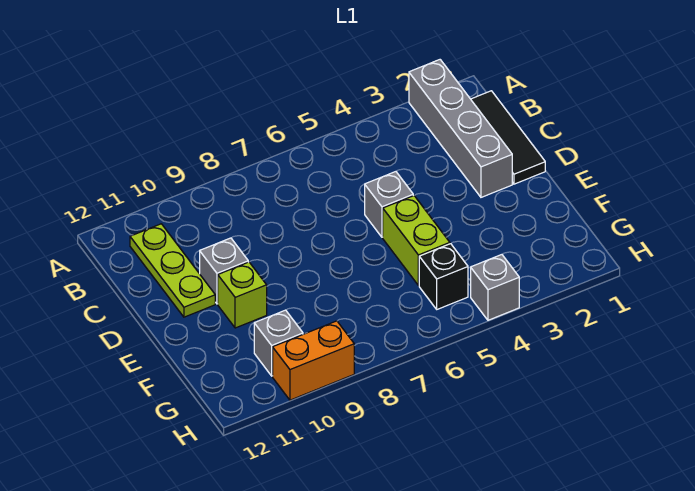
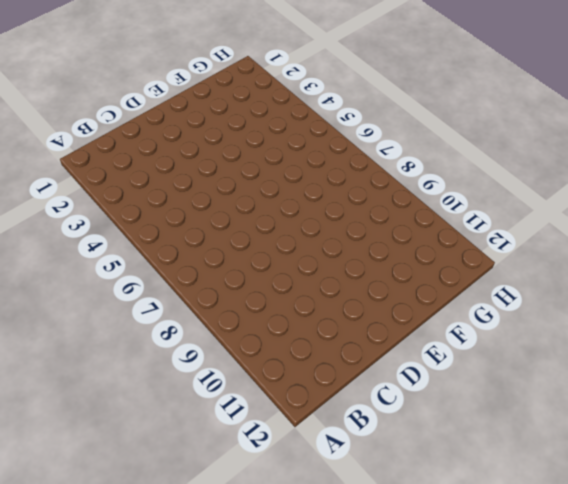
none -> grey 1x4 brick [409,60,512,197]
none -> black 1x3 tile [471,91,545,184]

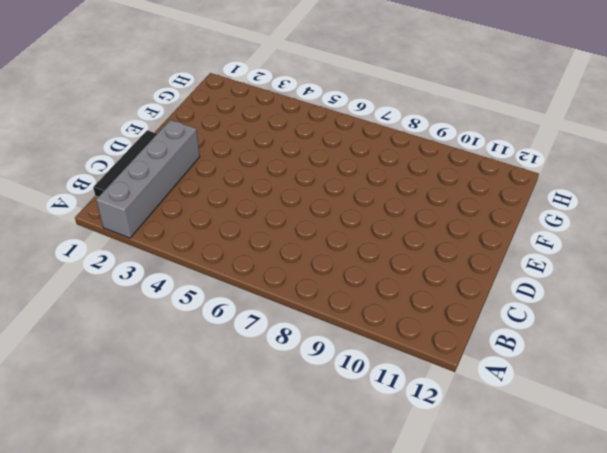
none -> lime 1x3 plate [130,224,215,317]
none -> grey 1x1 brick [365,172,413,237]

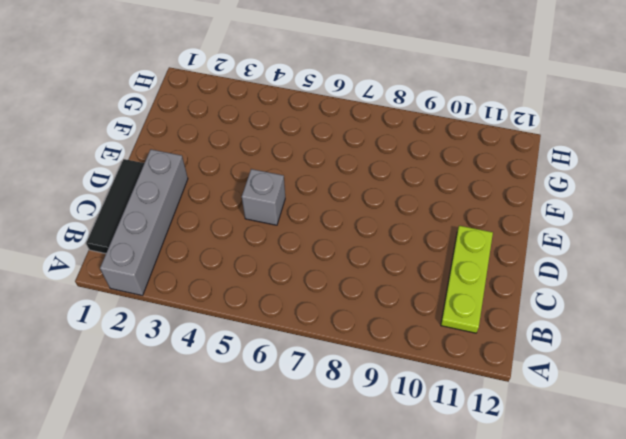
none -> grey 1x1 brick [200,238,248,304]
none -> lime 1x2 brick [383,196,450,286]

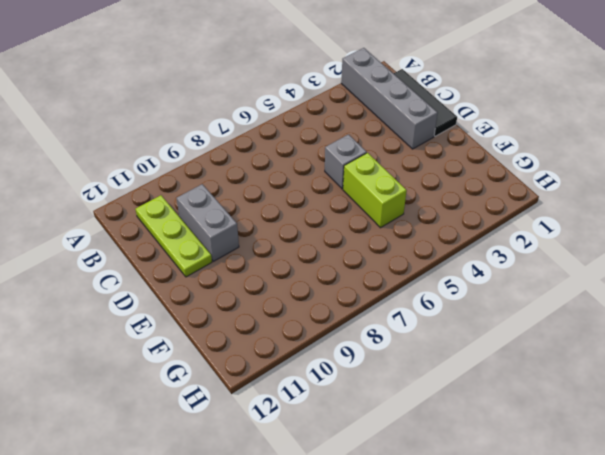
grey 1x2 brick [177,184,239,261] -> grey 1x1 brick [200,238,248,304]
none -> lime 1x1 brick [218,262,267,328]
none -> black 1x1 brick [419,244,468,309]

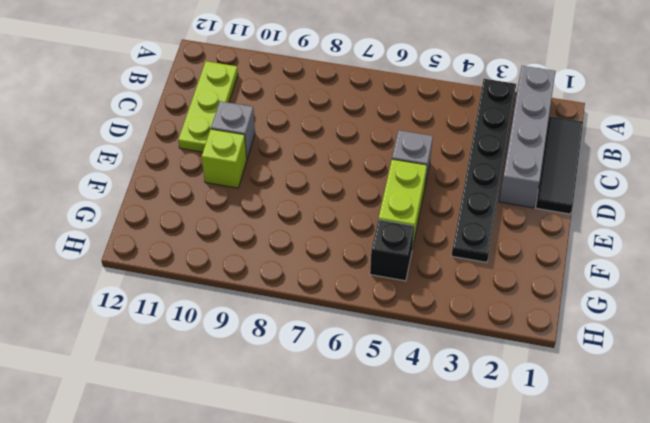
black 1x6 plate [451,79,516,262] -> none
none -> grey 1x1 brick [254,310,303,376]
none -> grey 1x1 brick [471,255,519,320]

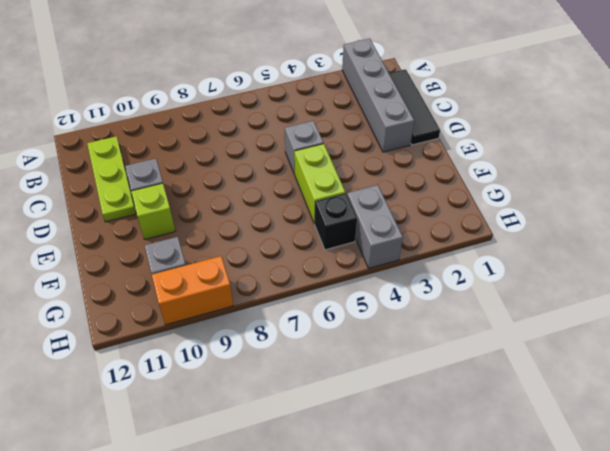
grey 1x2 brick [347,185,403,268] -> grey 1x1 brick [471,255,519,320]

